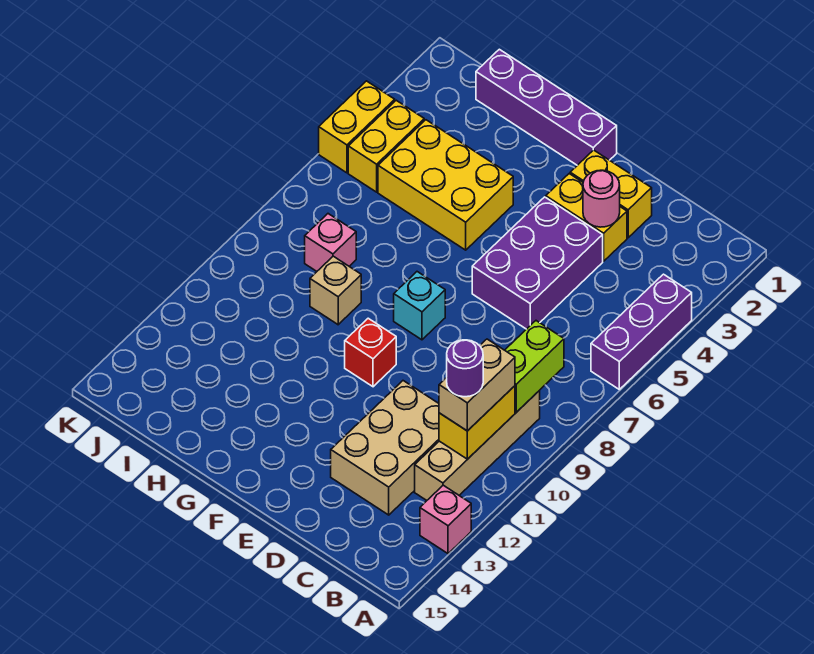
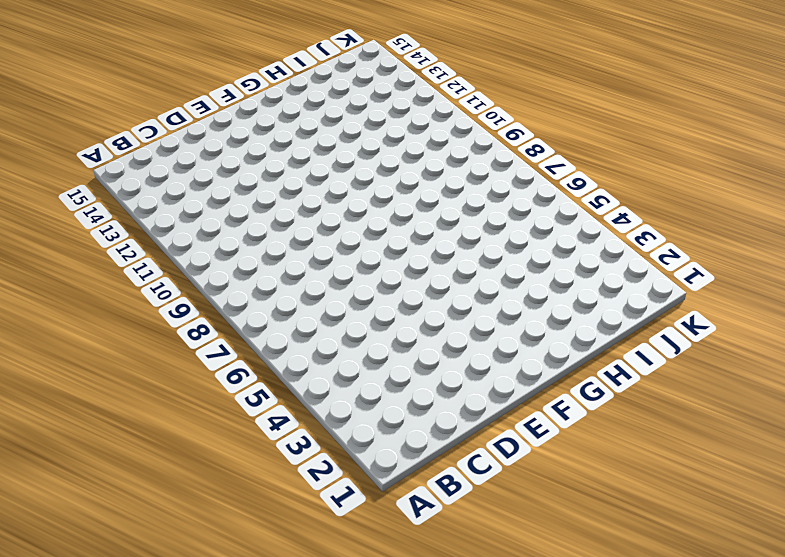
none -> purple 1x3 brick [591,274,692,389]
none -> pink 1x1 brick [420,485,471,554]
none -> tan 1x4 brick [415,391,540,500]

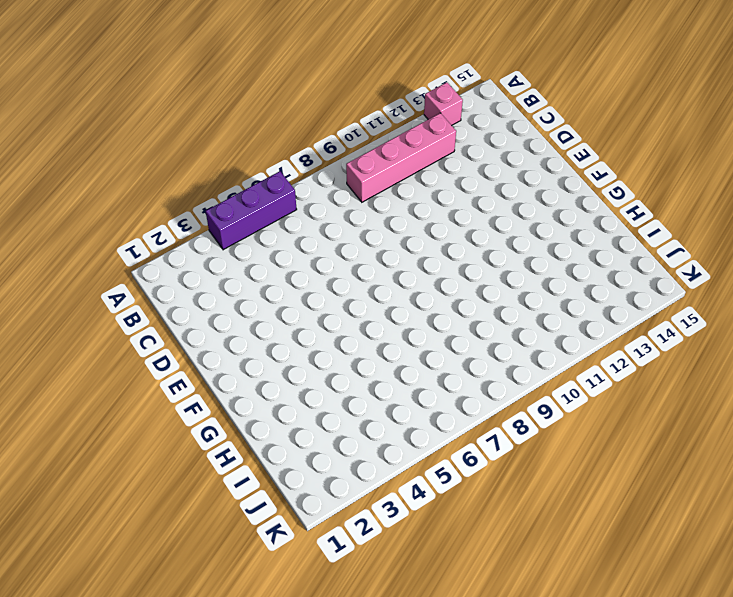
pink 1x4 brick [346,113,456,202] -> tan 1x4 brick [415,391,540,500]
none -> tan 2x3 brick [331,381,439,515]
none -> yellow 1x2 brick [570,150,652,238]
none -> yellow 1x2 brick [546,174,627,261]

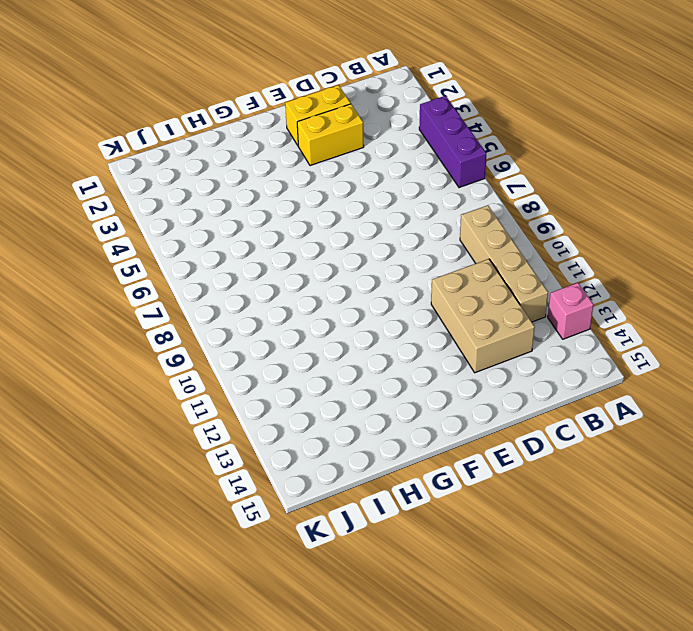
none -> purple 2x3 brick [472,197,603,329]
none -> purple 1x4 brick [476,49,617,165]
none -> cyan 1x1 brick [394,272,445,340]

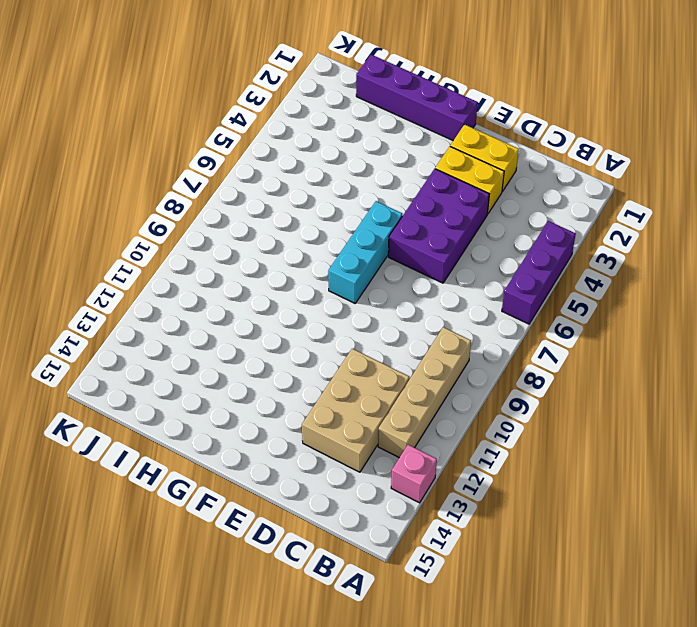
cyan 1x3 brick [328,201,402,303] -> cyan 1x1 brick [394,272,445,340]
none -> red 1x1 brick [345,318,396,387]
none -> yellow 2x3 brick [378,120,513,250]
none -> tan 1x1 brick [310,256,361,325]

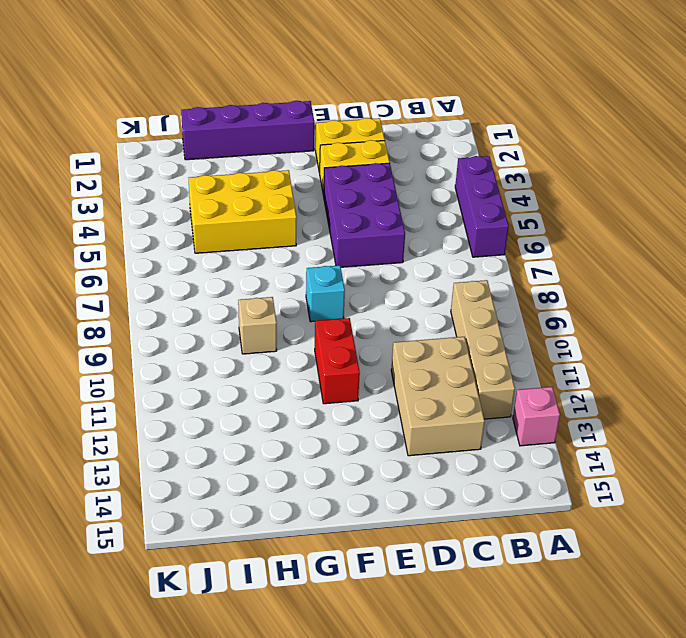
red 1x2 brick [315,318,360,404] -> red 1x1 brick [345,318,396,387]
none -> pink 1x1 brick [305,214,356,271]
none -> yellow 1x2 brick [348,100,424,192]
none -> yellow 1x2 brick [319,81,395,173]

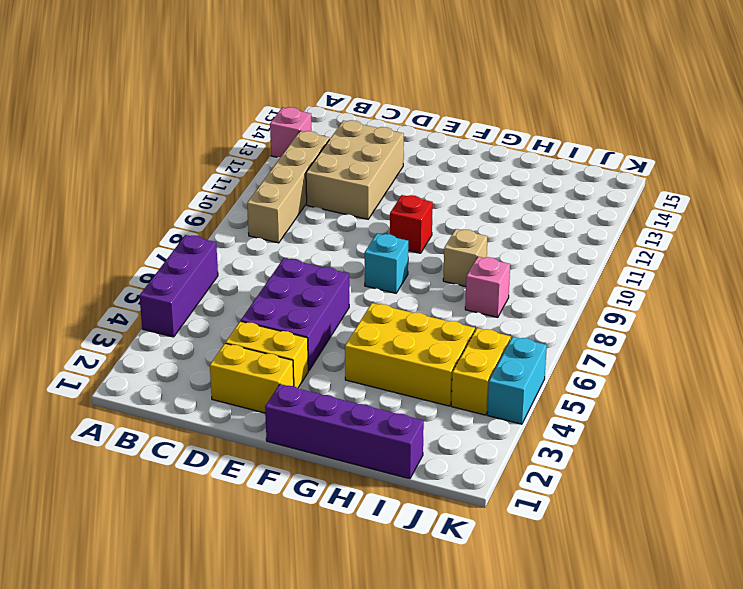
cyan 1x2 brick [487,337,547,424] -> yellow 1x2 brick [319,81,395,173]
none -> lime 1x2 brick [505,321,564,412]
none -> yellow 1x2 brick [439,386,515,459]
none -> pink 1x1 round brick [583,170,620,227]

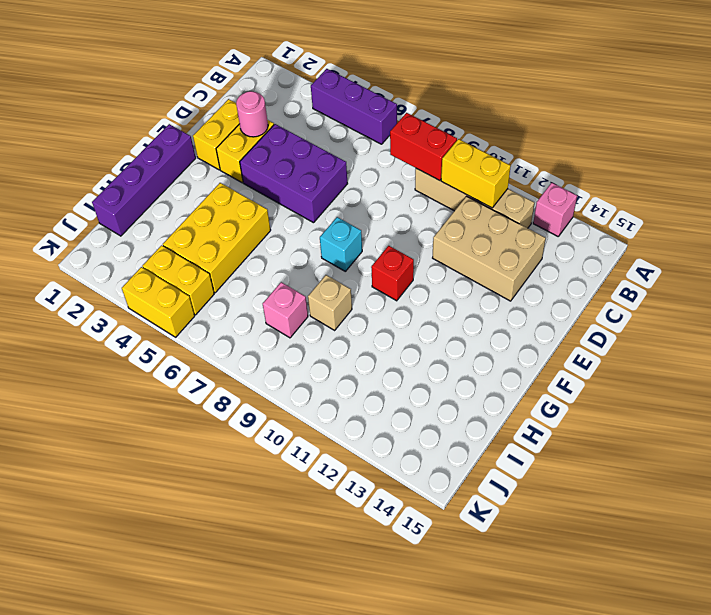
red 1x2 brick [390,113,457,181] -> lime 1x2 brick [505,321,564,412]
none -> tan 1x2 brick [439,339,515,431]
none -> purple 1x1 round brick [447,340,483,397]

